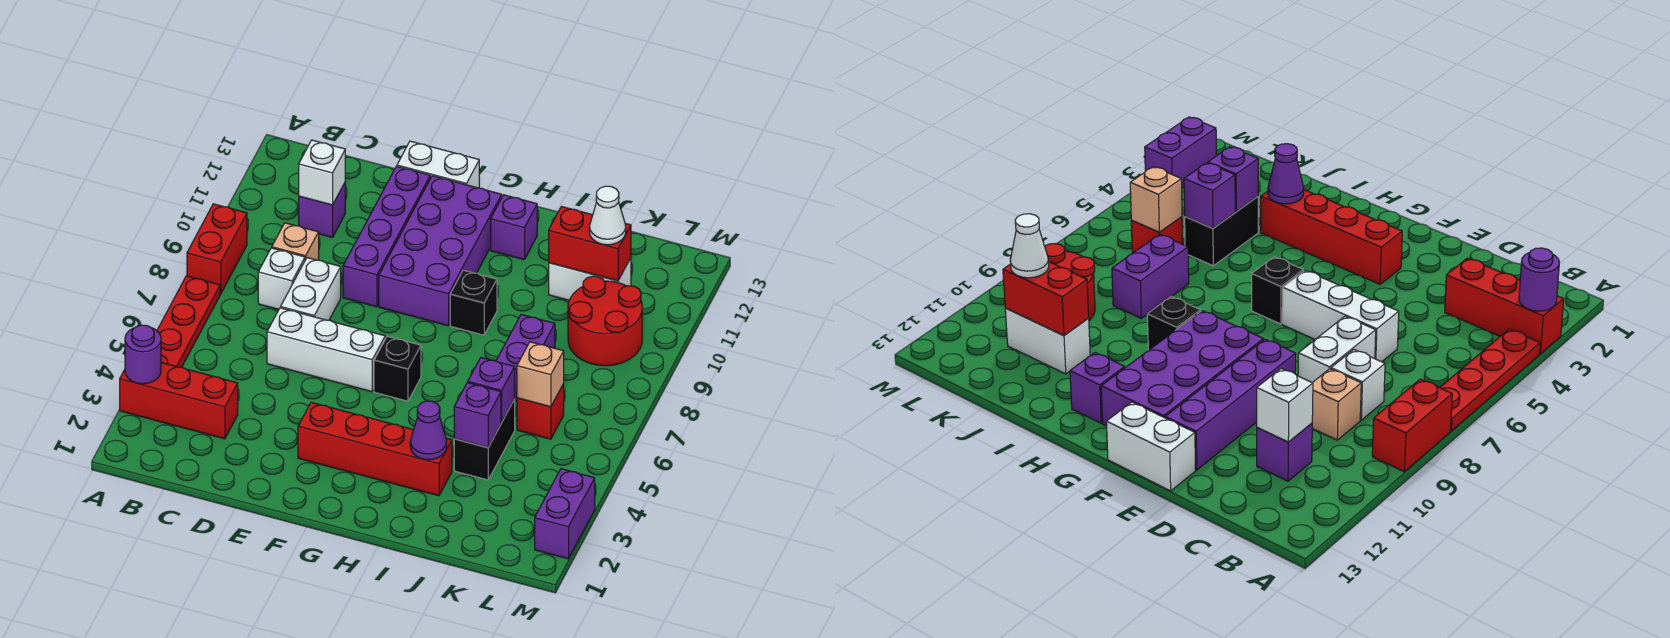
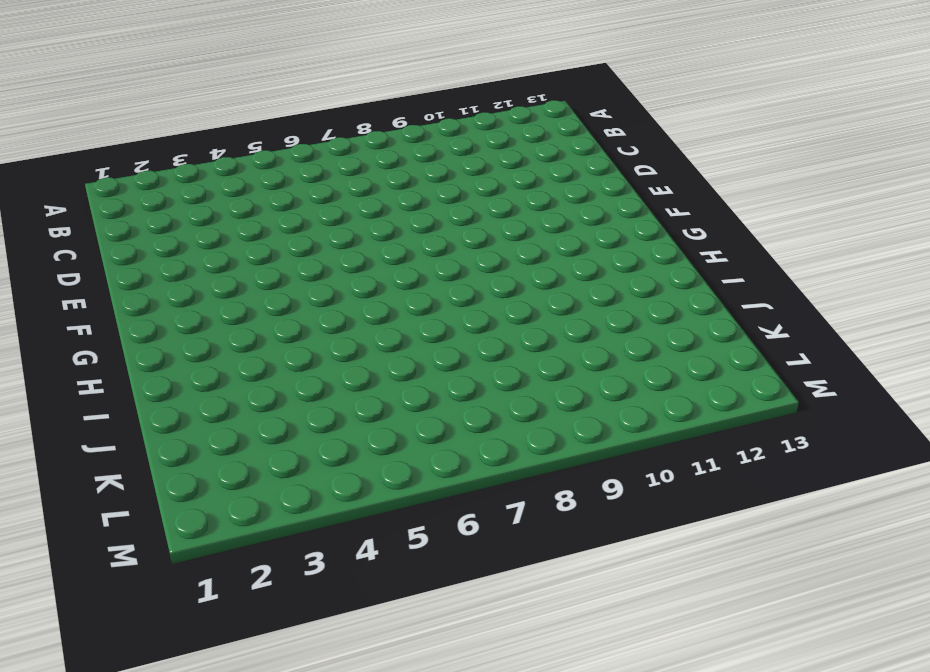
none -> red 1x3 brick [120,363,238,439]
none -> red 1x4 plate [157,276,220,367]
none -> red 1x2 brick [187,204,247,294]

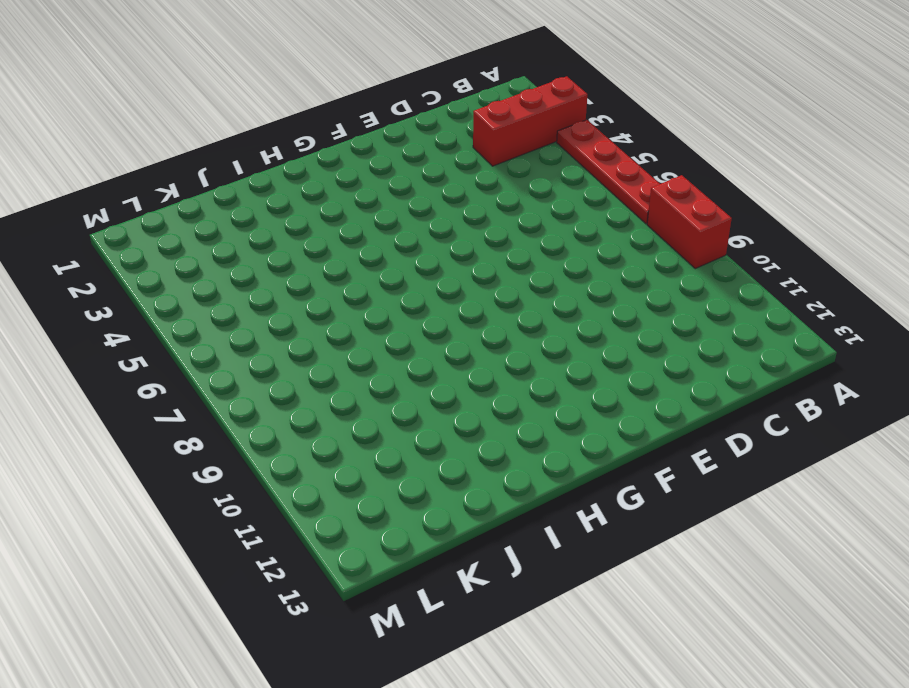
none -> white 1x1 brick [258,248,305,309]
none -> tan 1x1 brick [272,223,319,260]
none -> purple 1x1 brick [299,183,345,237]

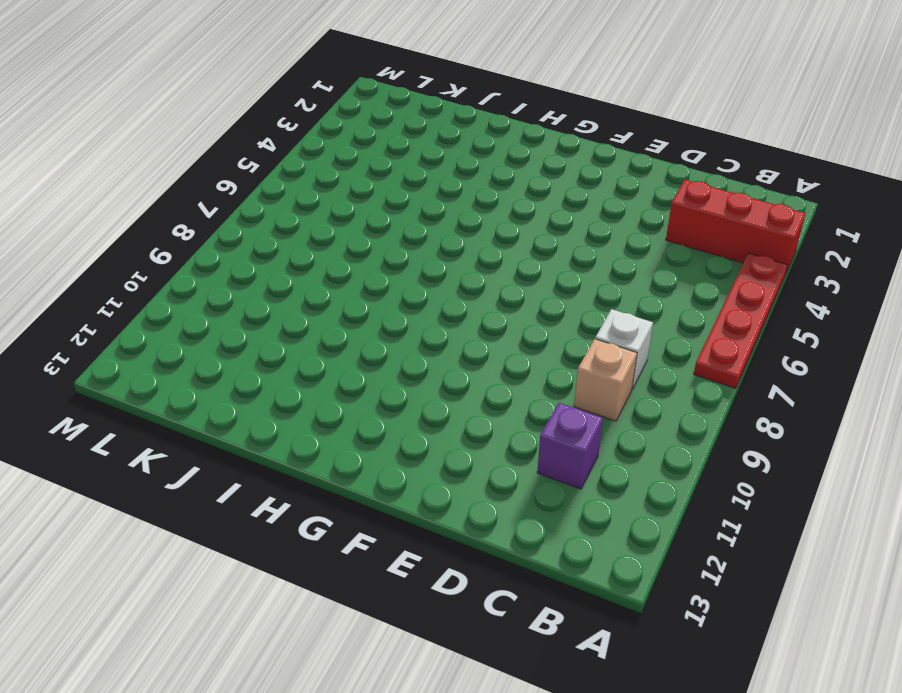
none -> red 1x2 brick [187,204,247,294]
none -> white 1x3 brick [267,308,385,392]
none -> white 1x2 brick [281,258,341,320]

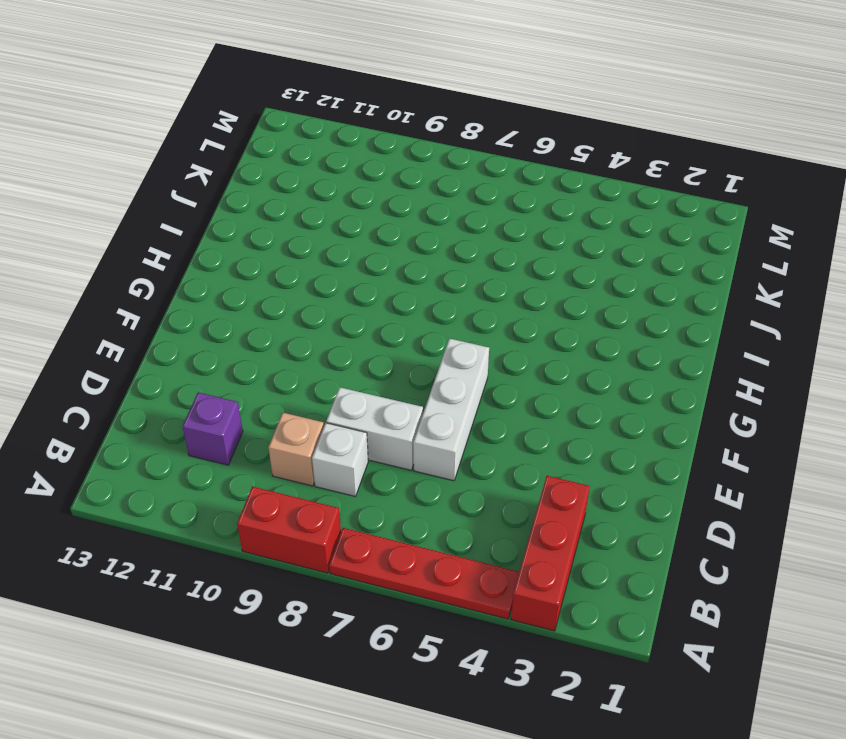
none -> purple 1x4 brick [343,166,430,307]
none -> white 1x2 brick [397,141,479,188]
none -> red 1x4 brick [298,402,452,496]

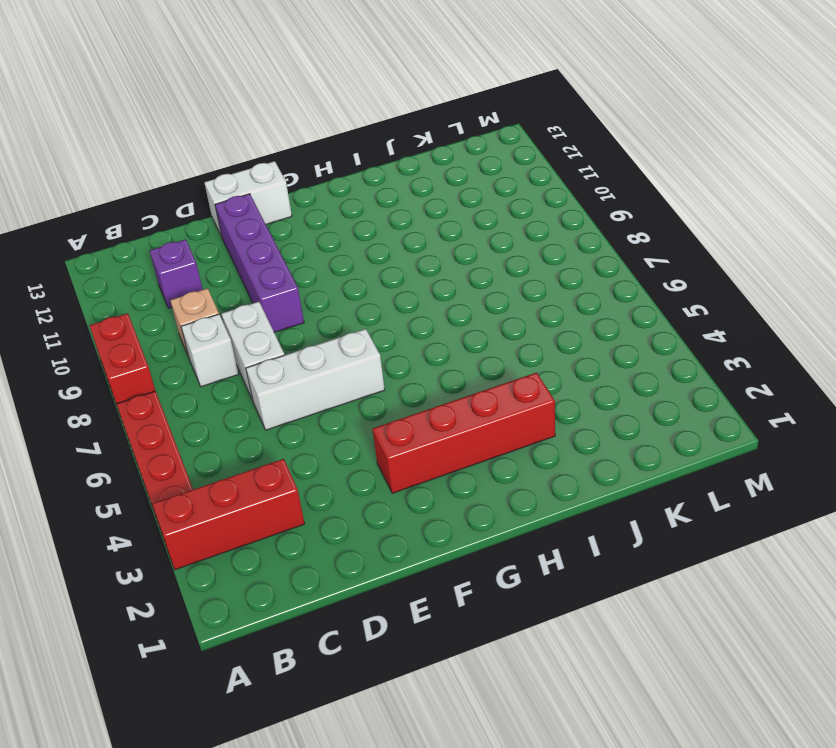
none -> purple 2x4 brick [379,176,502,326]
none -> black 1x1 brick [374,336,421,401]
none -> black 1x1 brick [450,270,497,335]

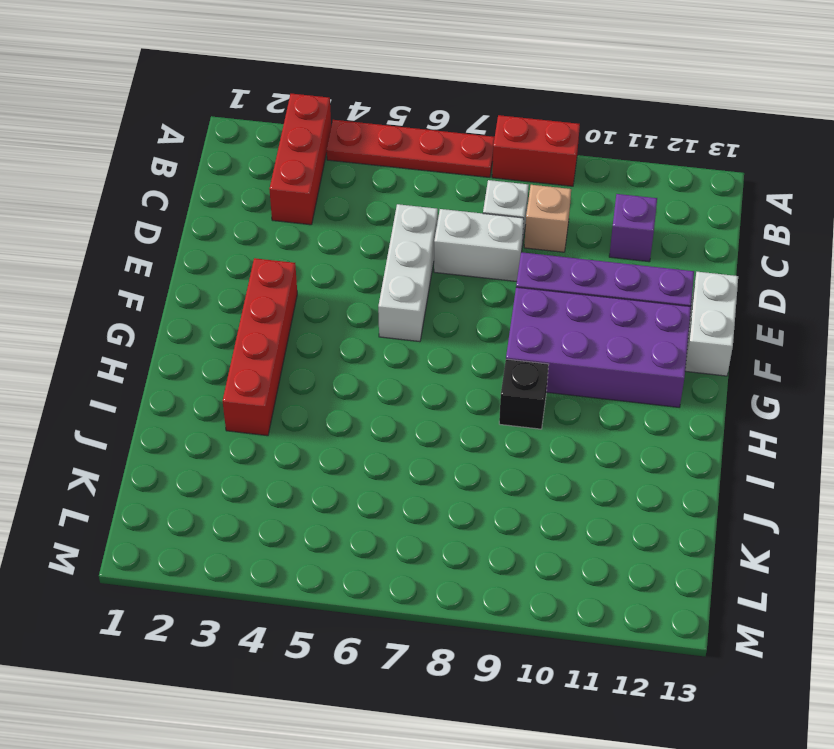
none -> black 1x1 brick [374,336,421,401]
none -> purple 1x1 brick [491,195,537,260]
none -> black 1x2 brick [454,399,515,480]

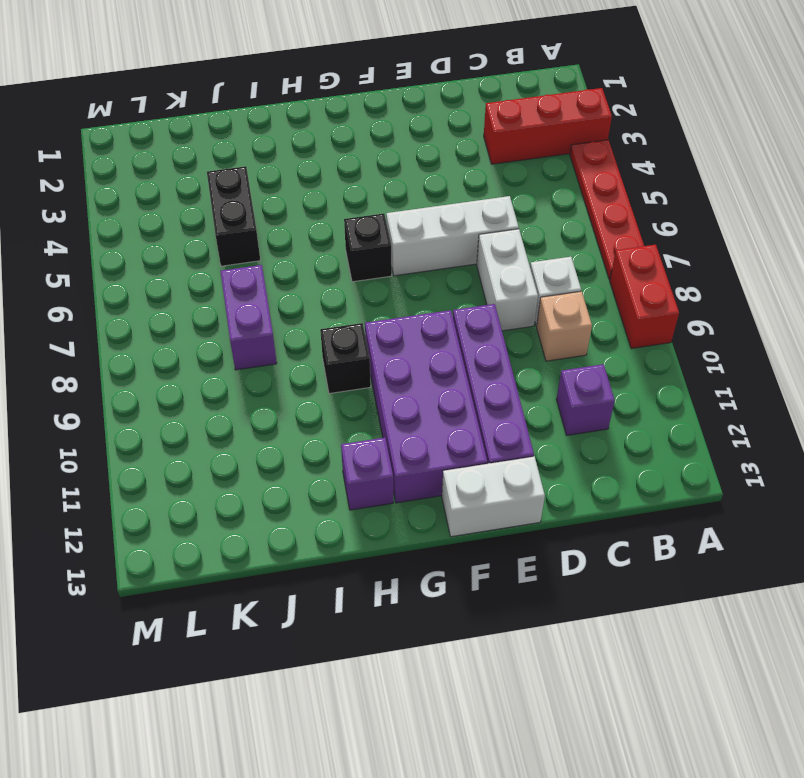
none -> red 1x4 brick [298,402,452,496]
none -> white 1x2 brick [549,258,631,300]
none -> red 1x1 brick [517,384,564,439]

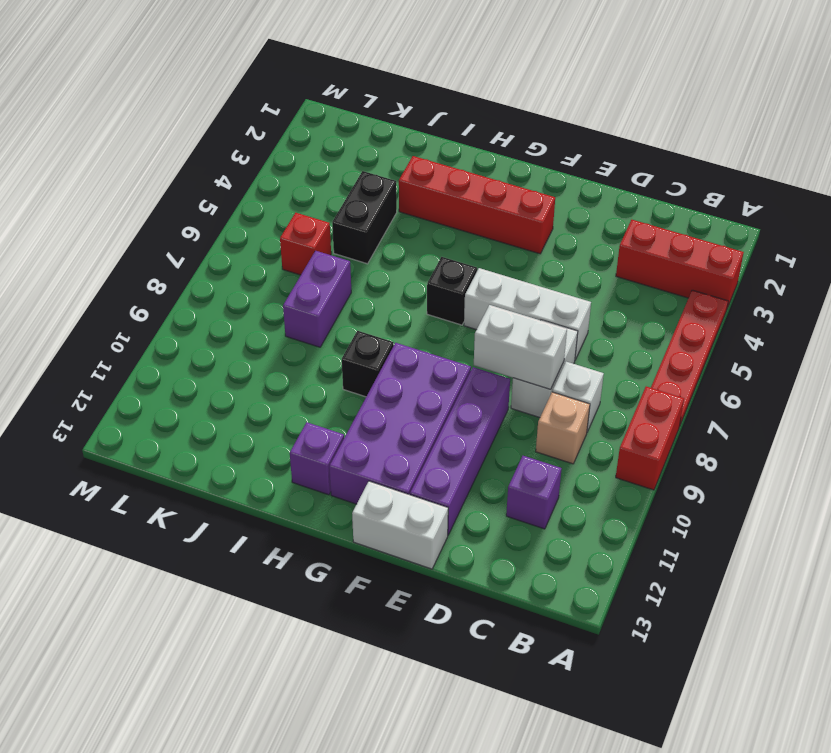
white 1x2 brick [474,305,567,389] -> white 1x2 brick moved to [549,258,631,300]
none -> red 2x2 round brick [568,276,642,366]
none -> purple 1x2 brick [535,469,595,559]
none -> purple 1x1 round brick [125,325,161,384]

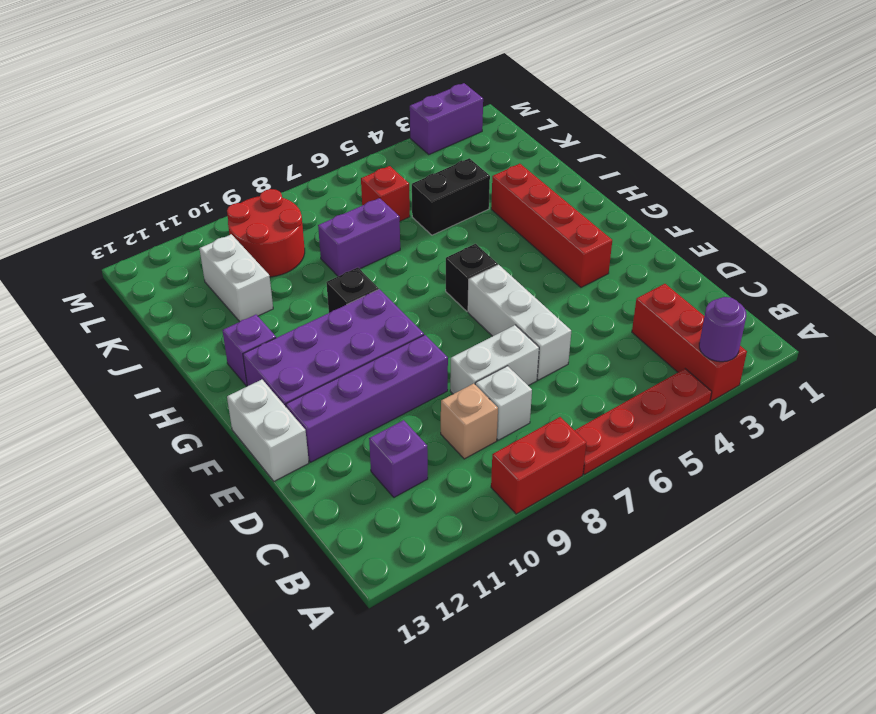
none -> white 1x1 brick [299,140,345,205]
none -> purple 1x1 cone [410,401,447,460]
none -> purple 1x1 brick [454,383,501,448]

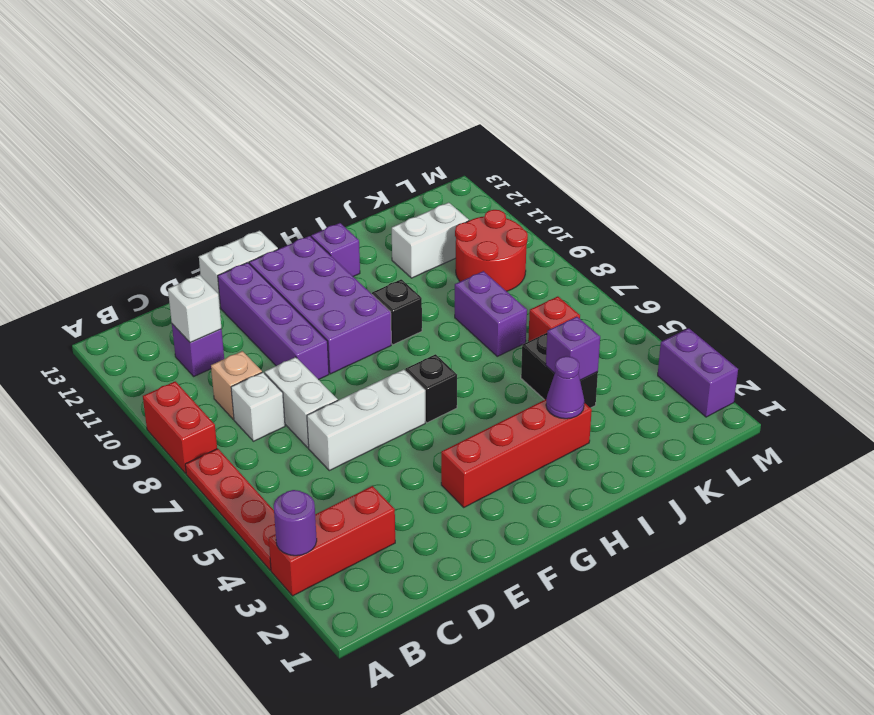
none -> purple 1x1 brick [468,358,515,422]
none -> red 1x2 brick [549,207,631,281]
none -> tan 1x1 brick [517,342,564,407]

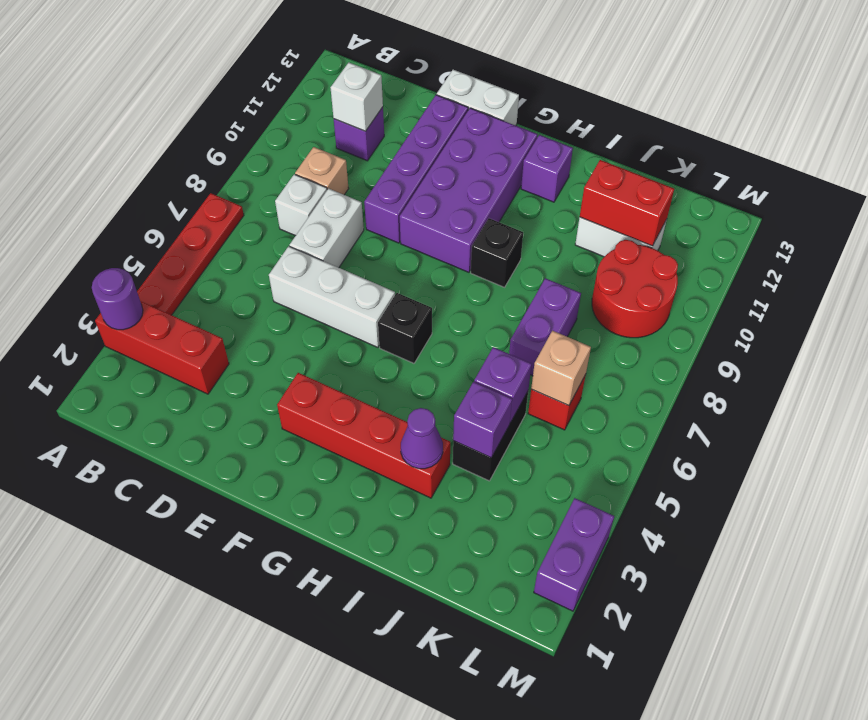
none -> red 1x2 brick [187,204,247,294]
none -> white 1x1 cone [589,186,626,245]

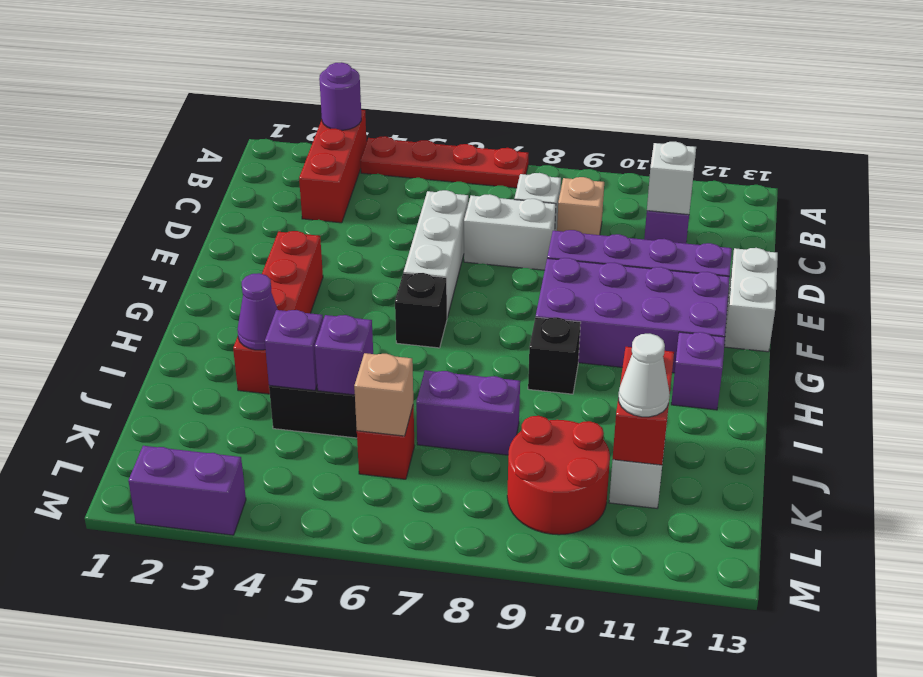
none -> red 1x2 brick [187,204,247,294]

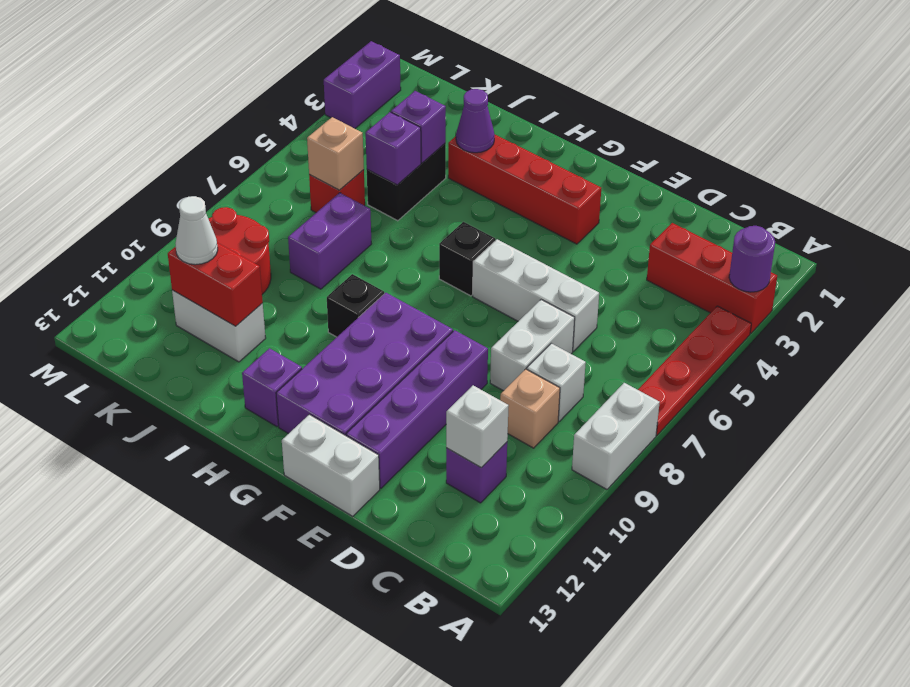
white 1x2 brick [572,383,660,489] -> red 1x2 brick [187,204,247,294]

